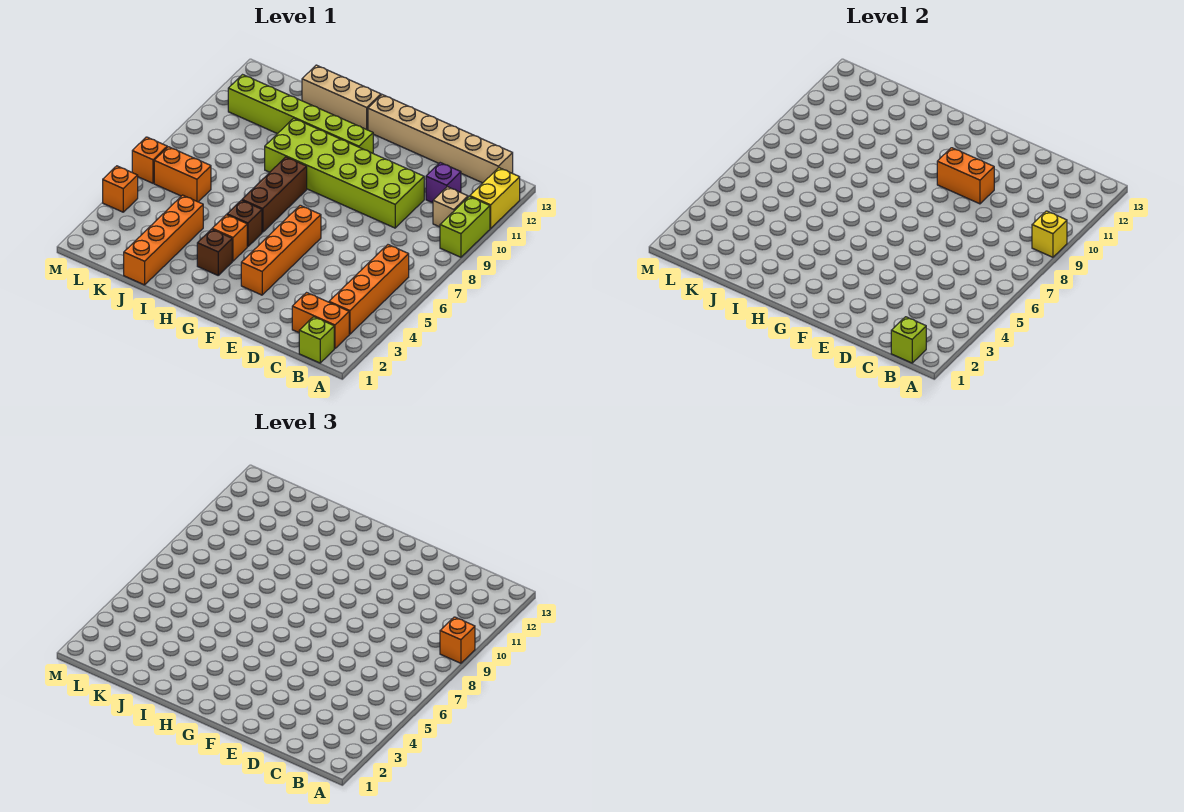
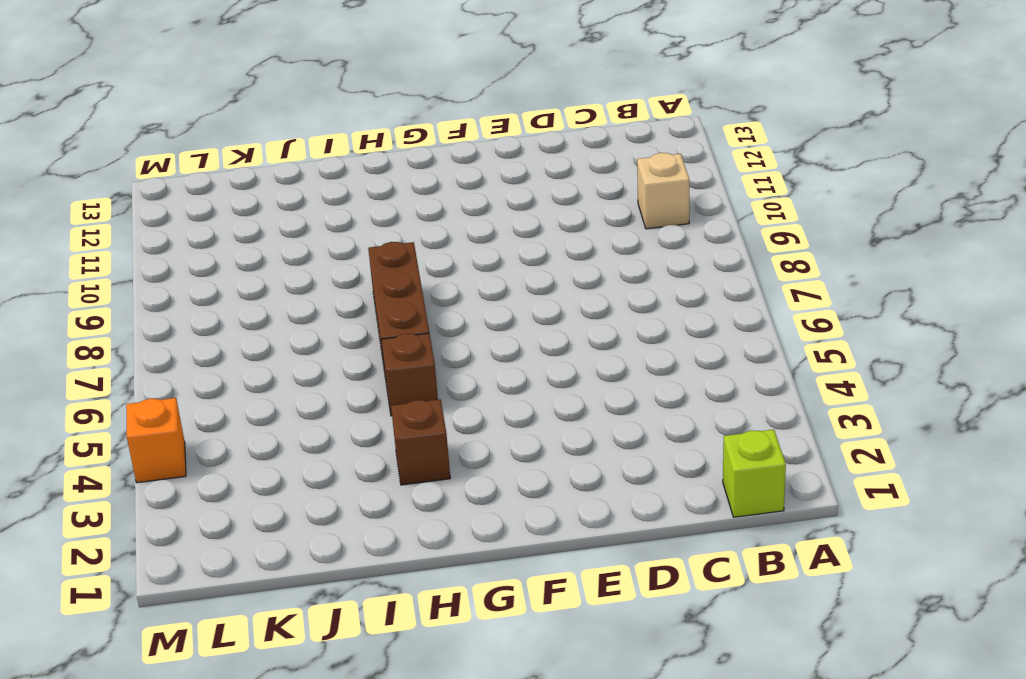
none -> lime 1x2 brick [440,196,490,257]
none -> yellow 1x2 brick [470,168,520,228]
none -> orange 1x2 brick [292,293,349,349]

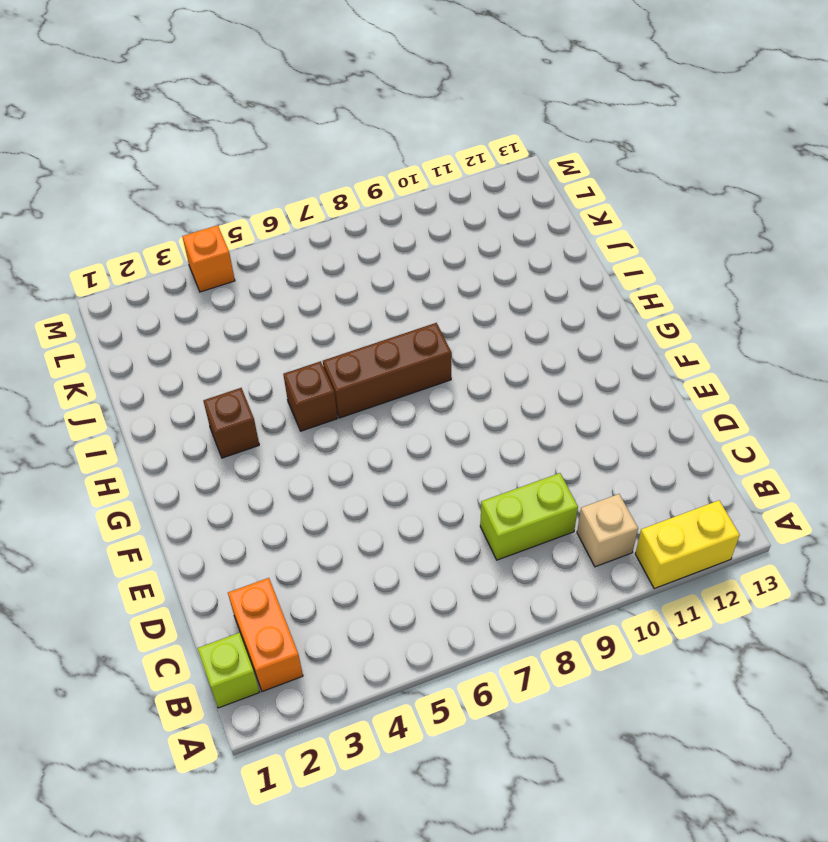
lime 1x2 brick [480,473,578,560] -> lime 1x2 brick moved to [440,196,490,257]
none -> orange 1x4 brick [329,245,409,334]
none -> tan 1x6 brick [368,95,513,183]
none -> purple 1x1 brick [426,163,461,203]

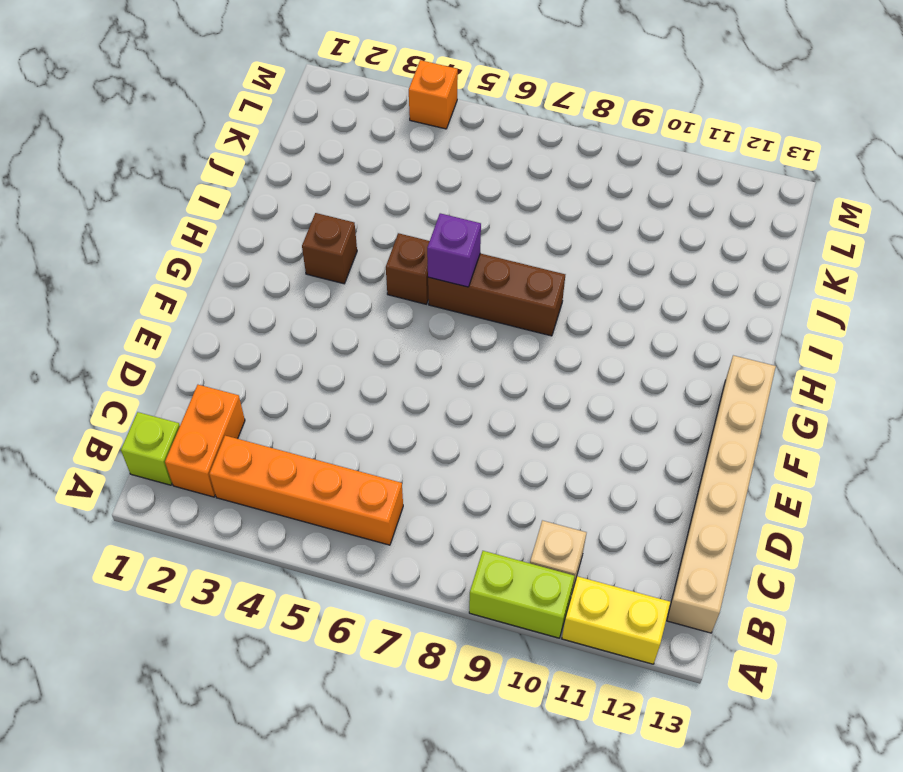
purple 1x1 brick [427,213,481,287] -> purple 1x1 brick moved to [426,163,461,203]
none -> lime 2x6 brick [265,118,424,228]
none -> orange 1x4 brick [241,205,321,295]
none -> lime 1x6 brick [228,75,373,153]

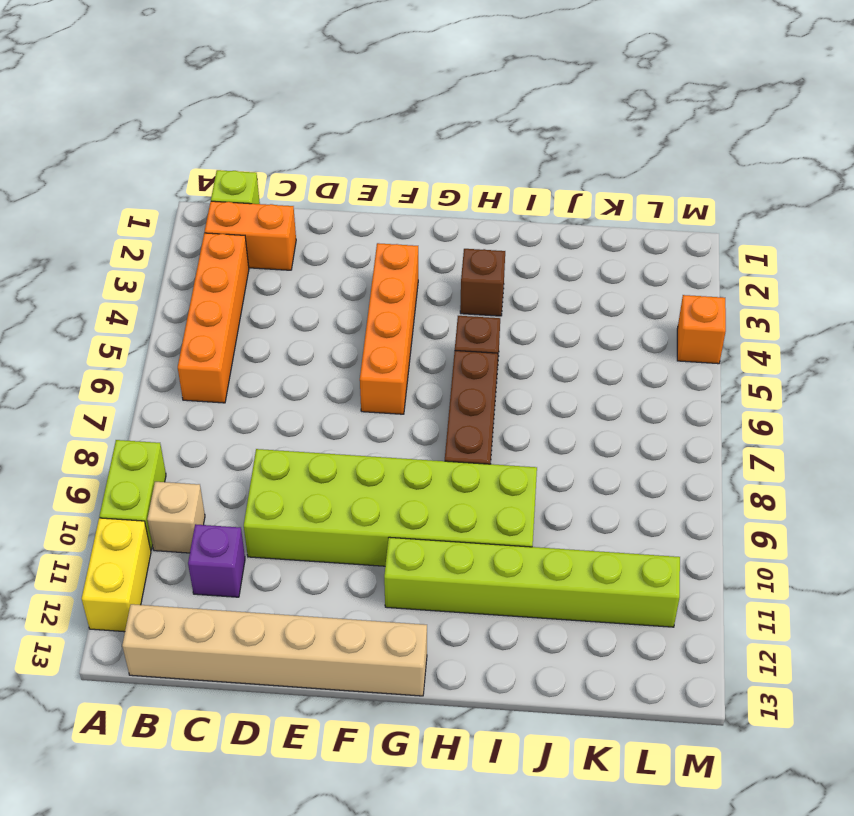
none -> orange 1x1 brick [212,215,247,261]
none -> tan 1x3 brick [302,65,381,130]
none -> orange 1x4 brick [124,195,203,285]

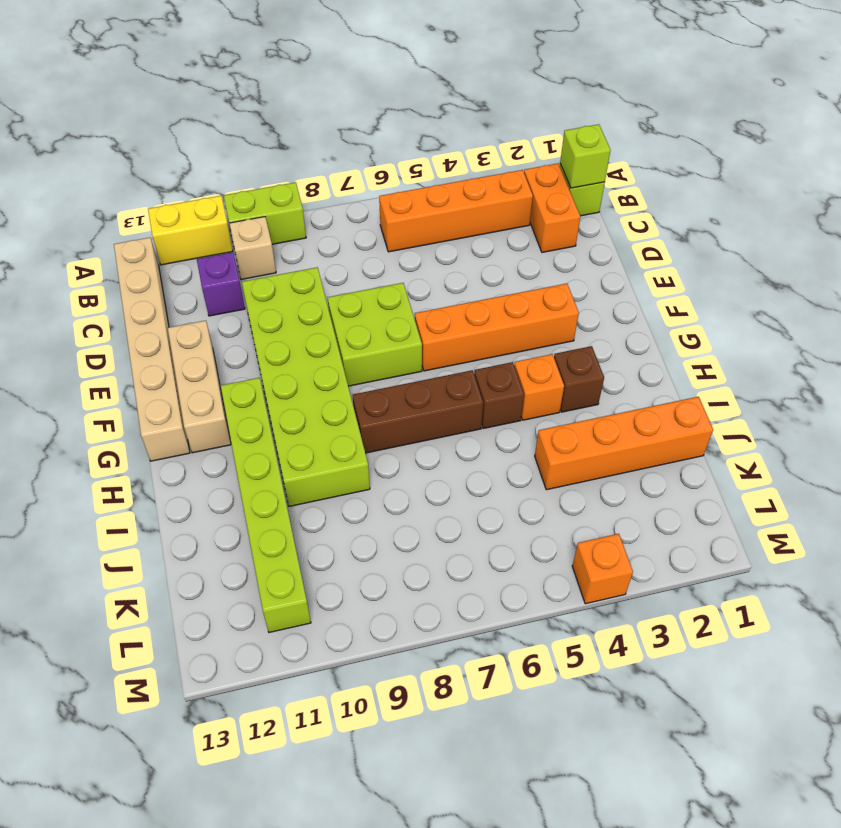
lime 2x2 brick [327,283,422,386] -> none
tan 1x3 brick [168,320,231,453] -> tan 1x3 brick moved to [302,65,381,130]
none -> orange 1x2 brick [154,147,211,202]
none -> orange 1x1 brick [132,137,167,183]
none -> yellow 1x1 brick [1032,211,1067,257]

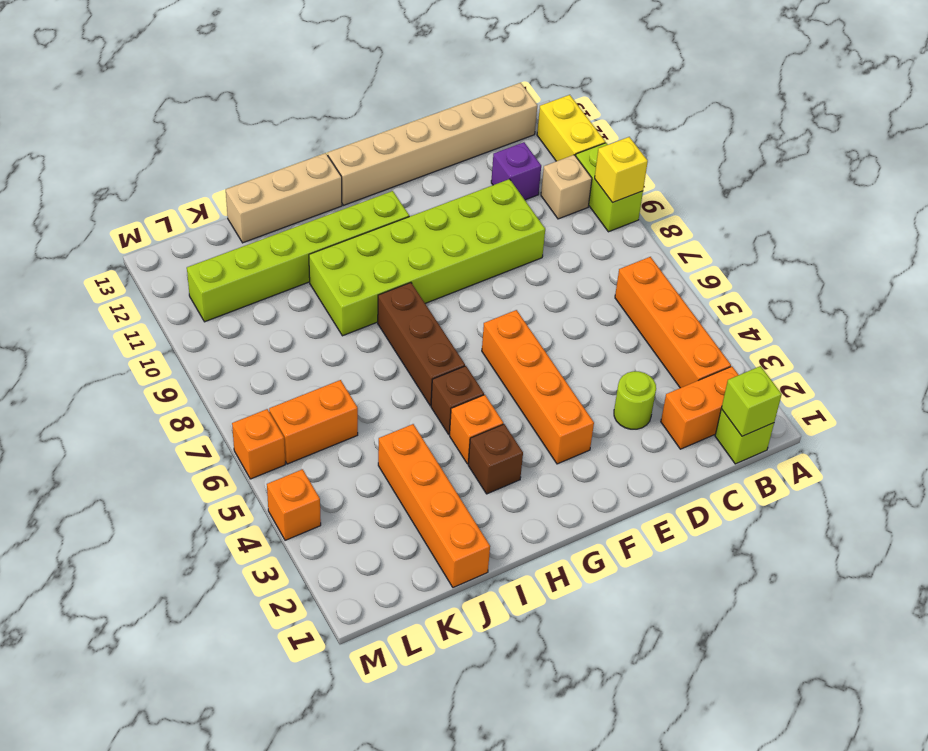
lime 1x1 round brick [614,371,656,429] -> none
none -> orange 1x2 brick [937,148,994,204]
none -> orange 1x1 brick [440,617,475,663]

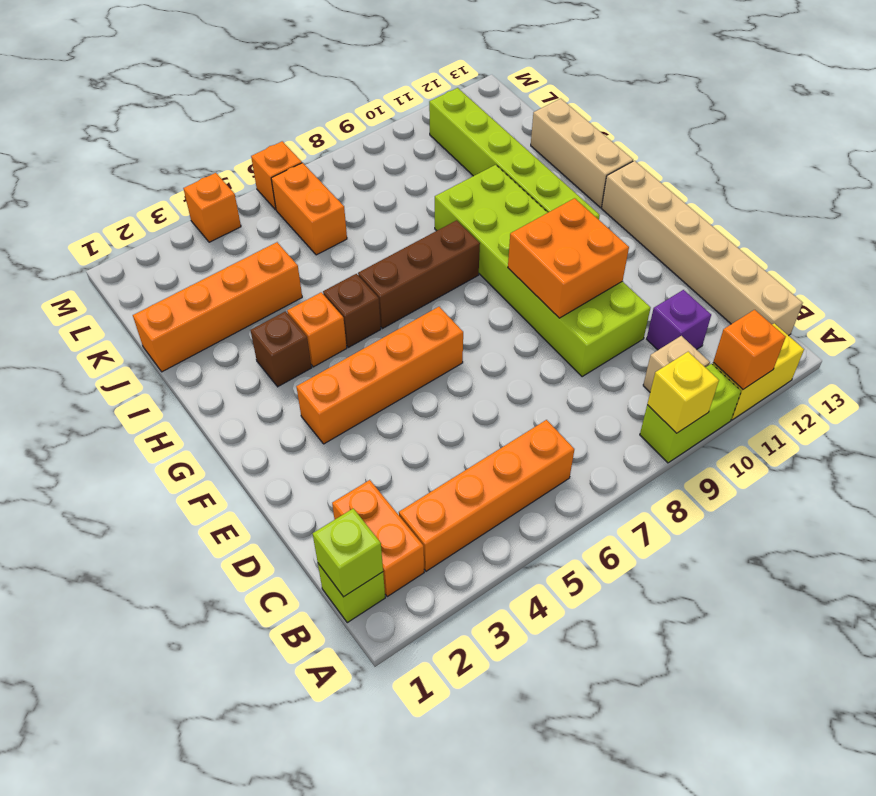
orange 1x1 brick [713,310,786,389] -> orange 1x1 brick moved to [440,617,475,663]
orange 2x2 brick [508,198,629,318] -> orange 1x2 brick [937,148,994,204]

